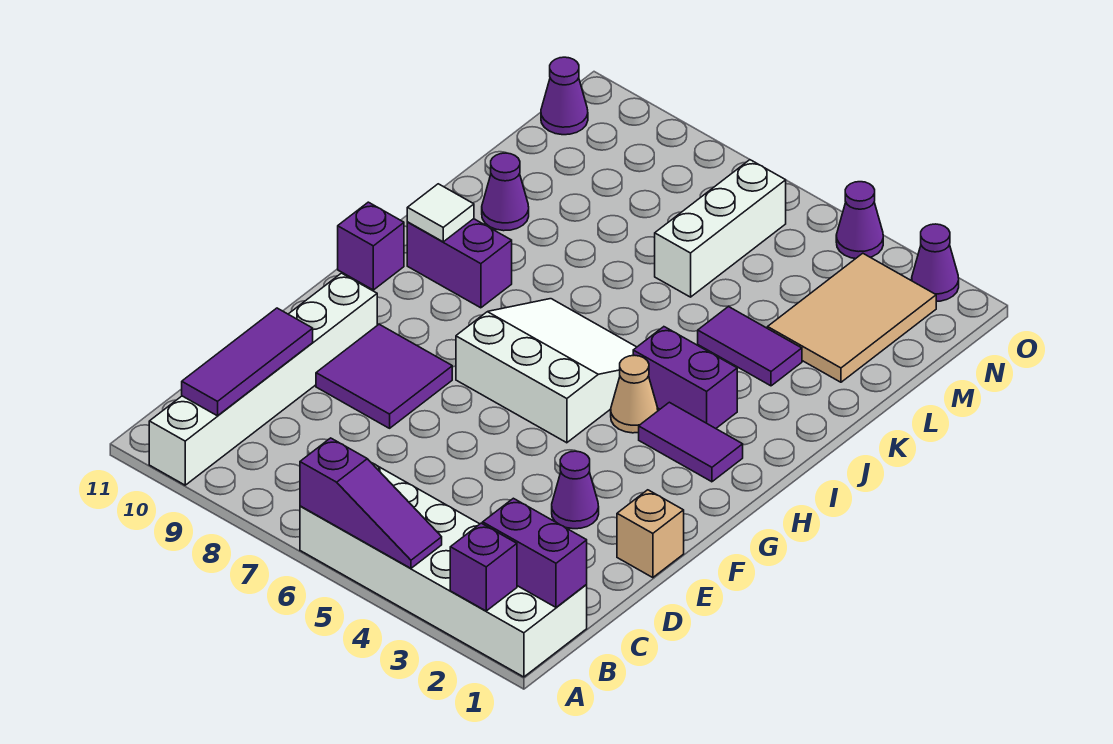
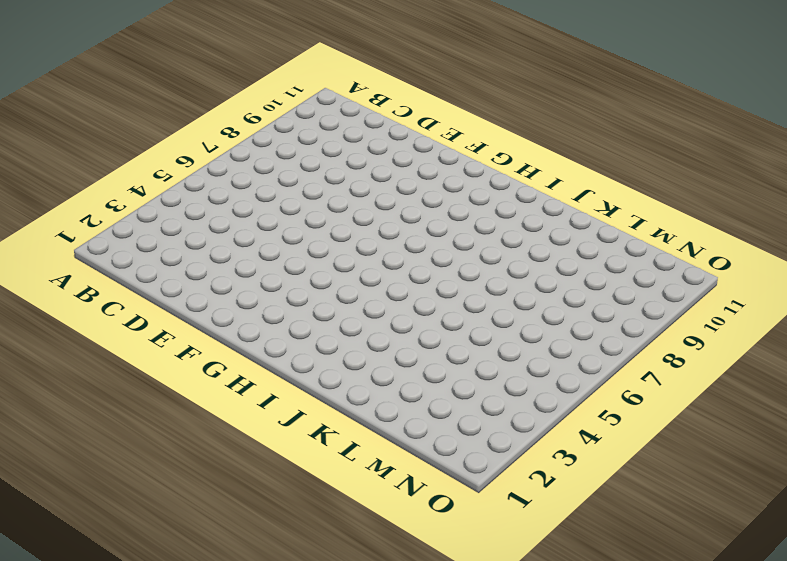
none -> white 2x6 brick [300,463,587,677]
none -> white 1x6 brick [149,273,377,485]
none -> tan 1x1 brick [617,490,684,578]

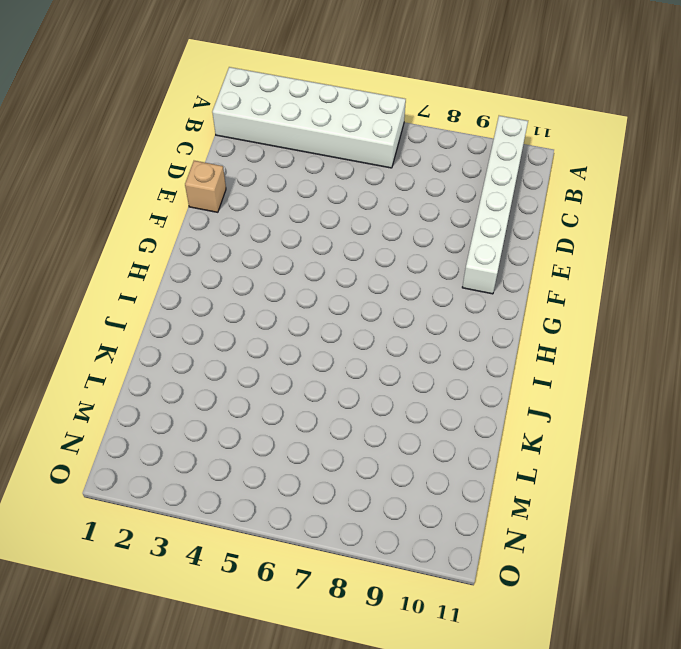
none -> purple 1x1 cone [552,451,599,529]
none -> purple 2x2 tile [316,324,452,428]
none -> white 3x3 slope [456,299,636,443]

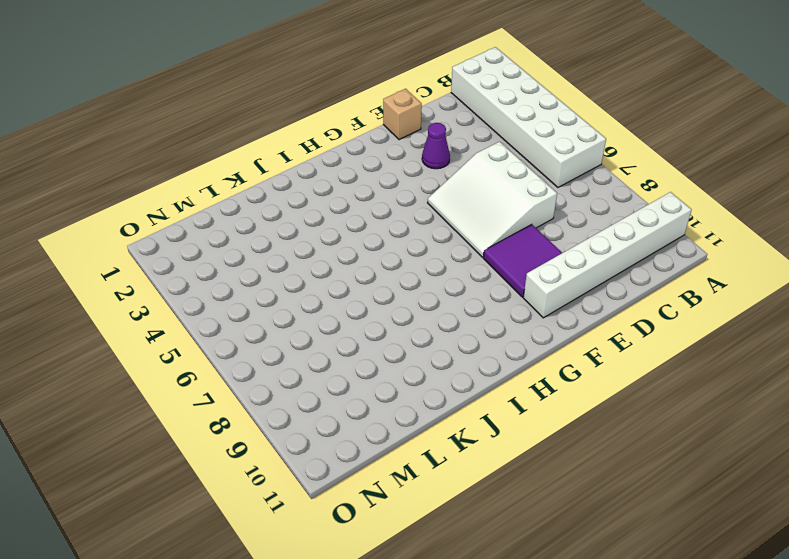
white 3x3 slope [428,142,557,257] -> white 3x3 slope moved to [456,299,636,443]
none -> purple 1x2 tile [639,402,743,482]
none -> tan 1x1 cone [611,355,658,433]
none -> purple 1x1 brick [338,202,404,290]

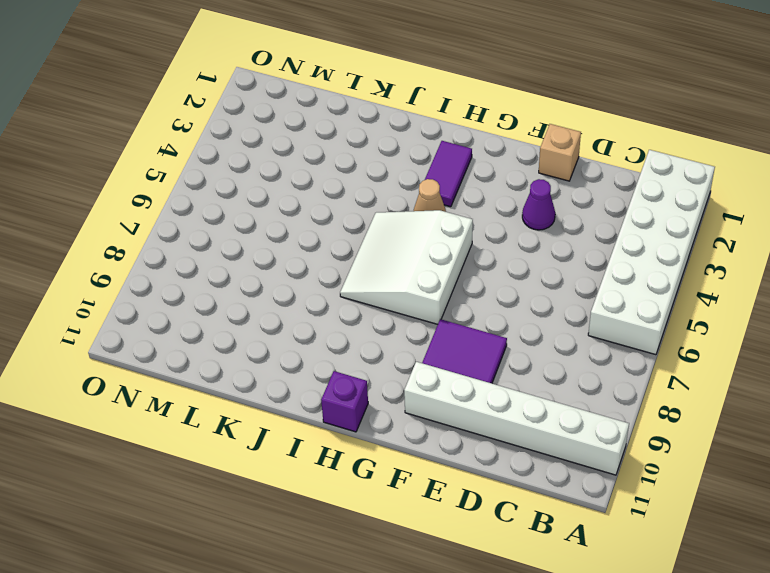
none -> purple 1x2 brick [633,327,737,428]
none -> purple 1x2 brick [407,219,512,308]
none -> purple 1x2 tile [698,306,802,386]

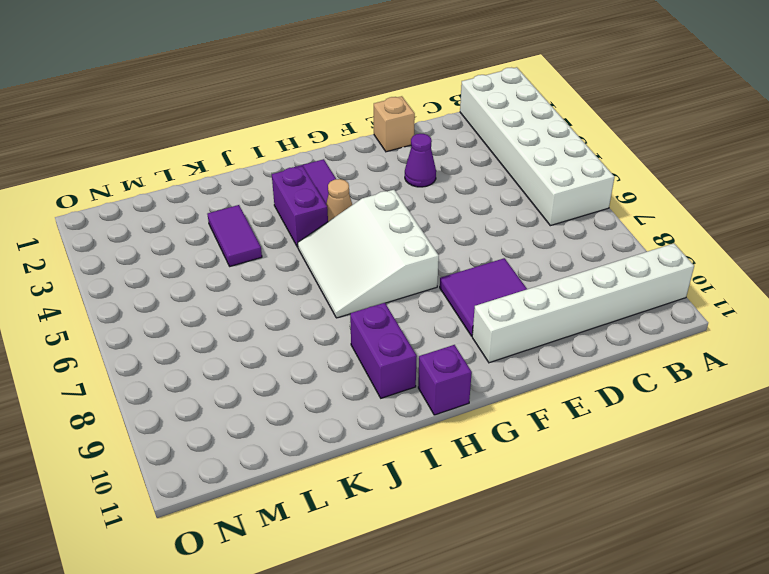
none -> purple 1x1 cone [482,153,529,231]
none -> tan 2x3 tile [768,253,936,382]
none -> white 1x3 brick [655,160,786,297]

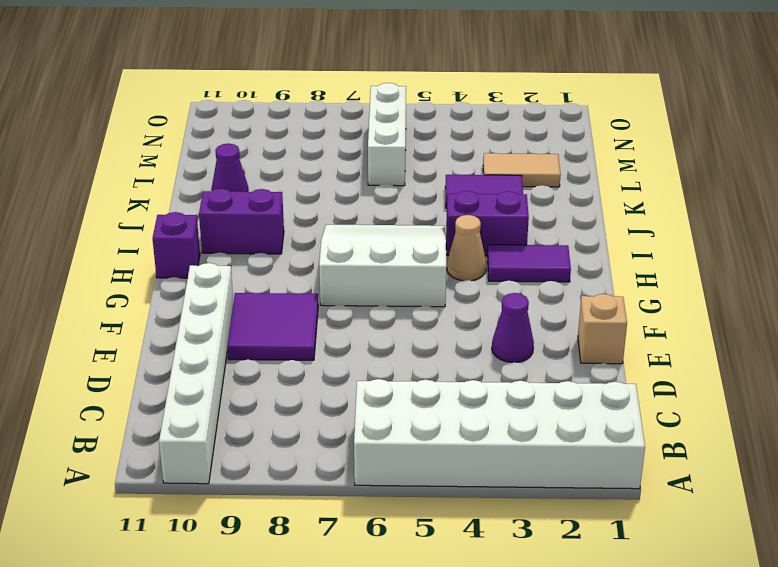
tan 1x2 tile [483,153,561,187] -> tan 2x3 tile [768,253,936,382]
none -> purple 1x1 cone [541,57,588,135]
none -> purple 1x1 cone [912,224,959,301]
none -> purple 1x1 cone [836,182,883,259]

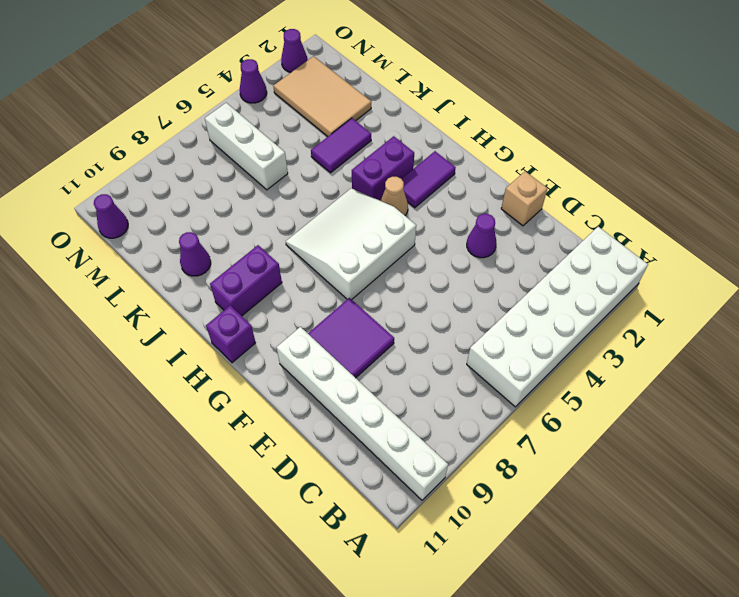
none -> purple 1x1 brick [450,523,517,611]
none -> purple 1x3 slope [300,438,442,568]
none -> purple 1x2 brick [483,498,587,607]

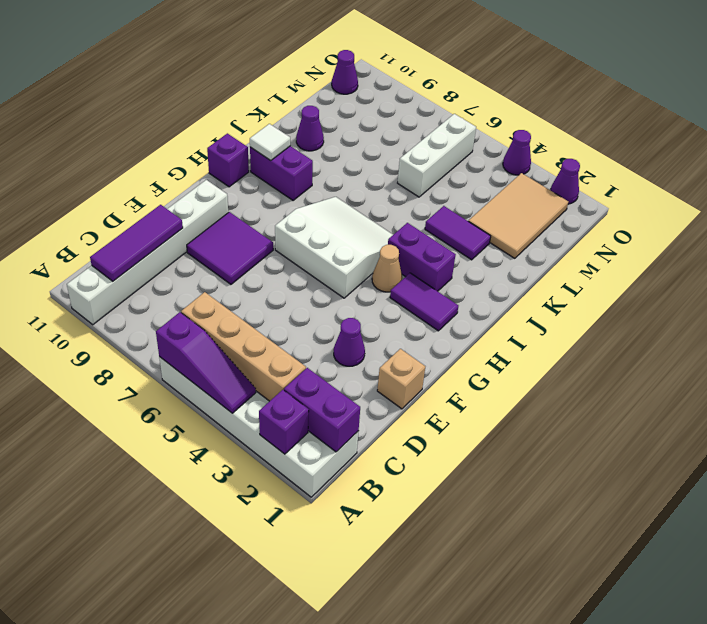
tan 1x4 brick [181,292,306,401] -> none

